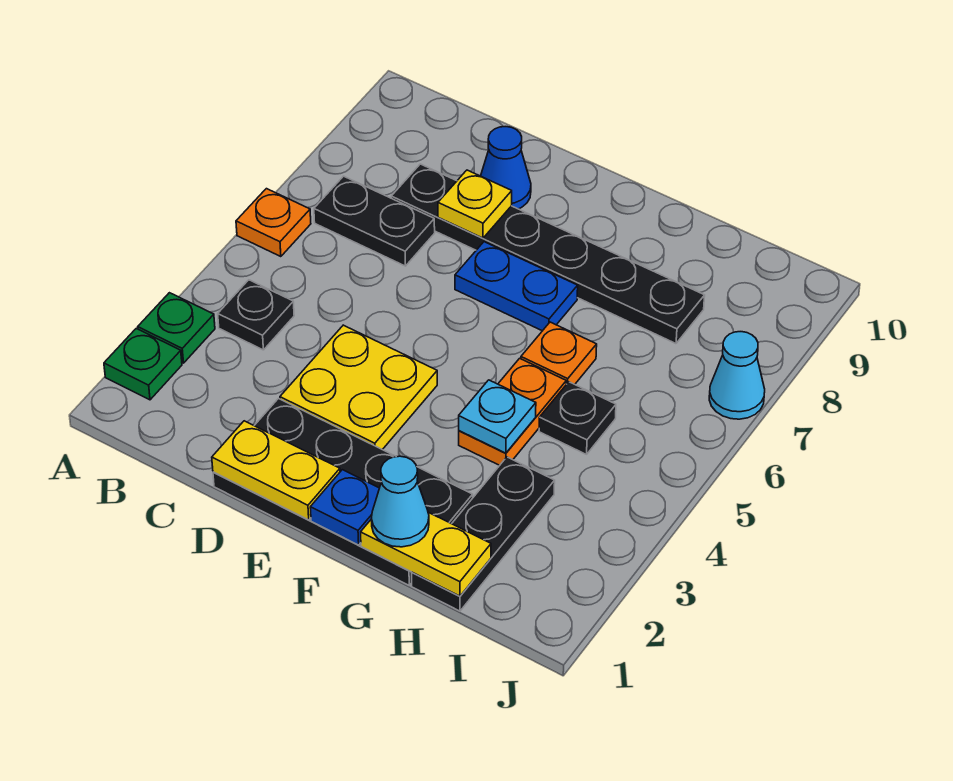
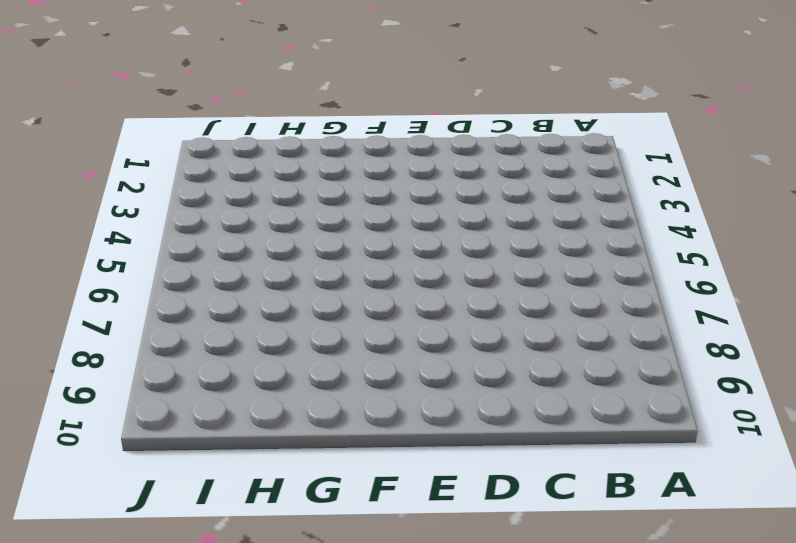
none -> green 1x1 plate [104,329,182,400]
none -> green 1x1 plate [138,293,215,363]
none -> orange 1x1 plate [236,189,311,257]

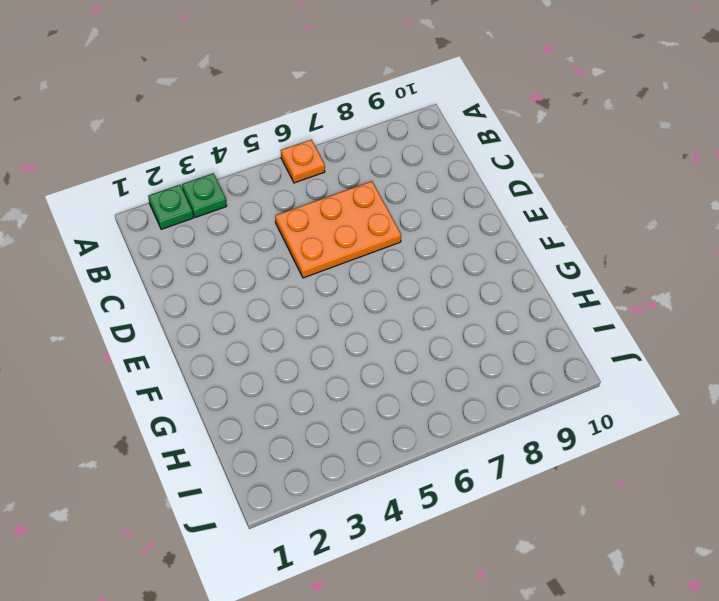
orange 2x3 plate [275,181,401,278] -> black 1x2 plate [314,176,435,266]
none -> black 1x1 plate [218,280,294,350]
none -> black 1x6 plate [391,164,705,344]
none -> black 2x4 plate [213,399,473,585]

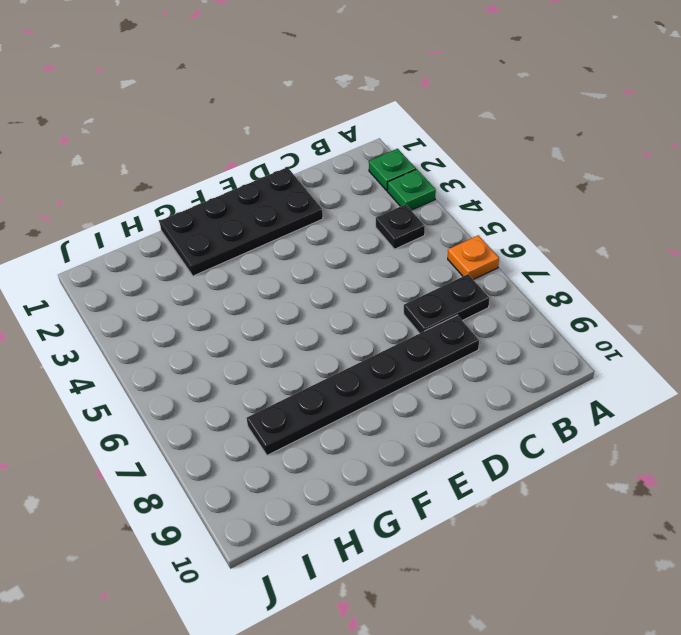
none -> yellow 2x2 plate [280,325,437,450]
none -> blue 1x1 cone [481,127,531,209]
none -> blue 1x2 plate [455,242,578,331]

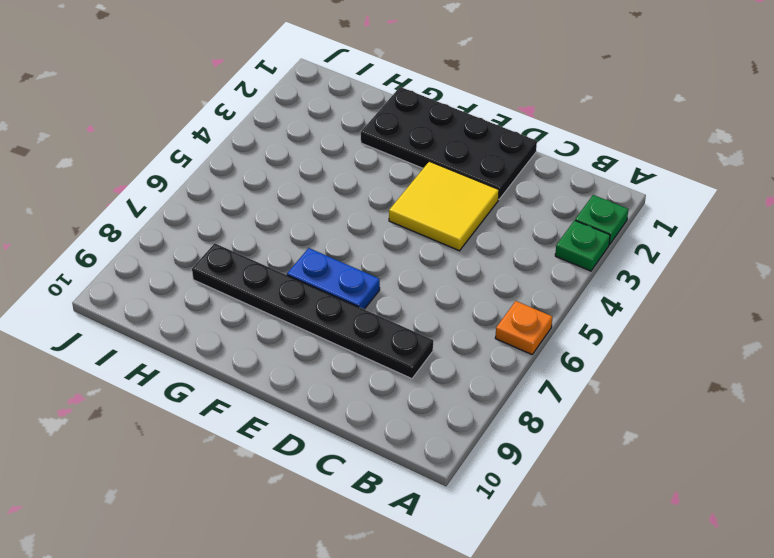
yellow 2x2 tile [389,161,499,251] -> yellow 2x2 plate [280,325,437,450]
none -> black 1x1 plate [218,280,294,350]
none -> black 1x2 plate [314,176,435,266]
none -> blue 1x1 cone [481,127,531,209]

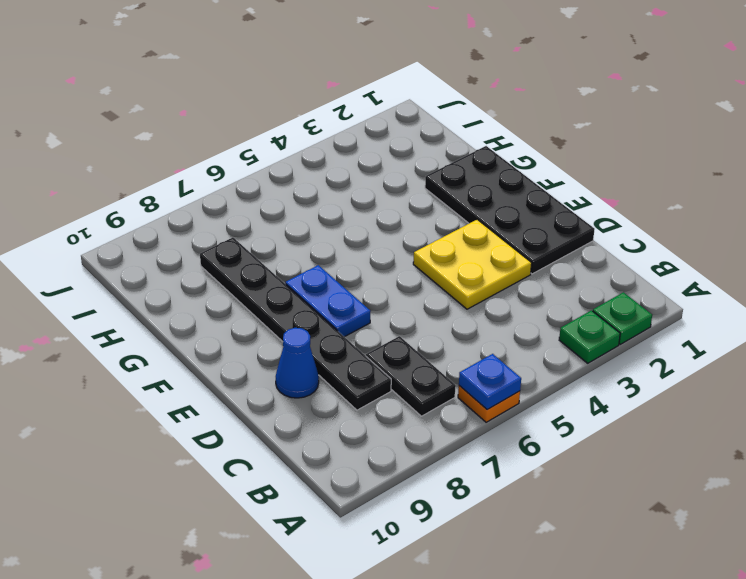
blue 1x1 plate [459,354,521,410] -> blue 1x1 plate moved to [310,470,379,545]
none -> black 1x1 plate [218,280,294,350]
none -> orange 1x2 plate [459,358,566,465]
none -> orange 1x1 plate [521,322,597,384]

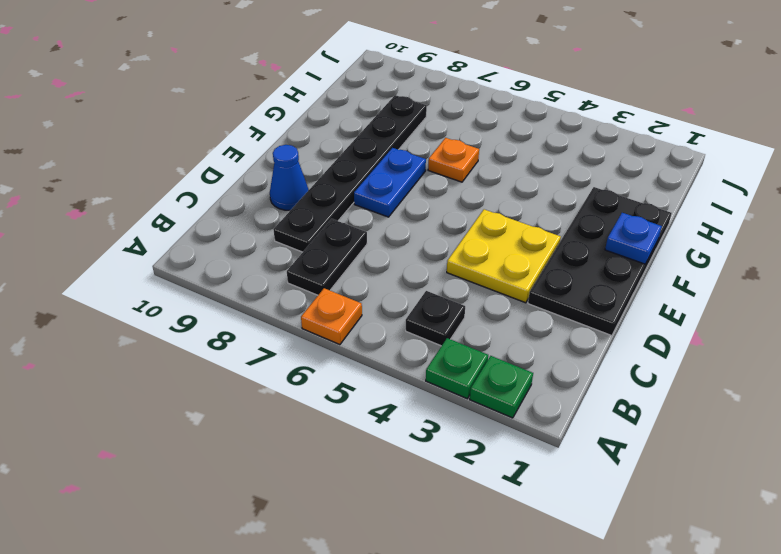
none -> orange 1x2 plate [459,358,566,465]
none -> black 1x3 plate [412,457,555,611]
none -> black 1x1 plate [539,382,616,454]

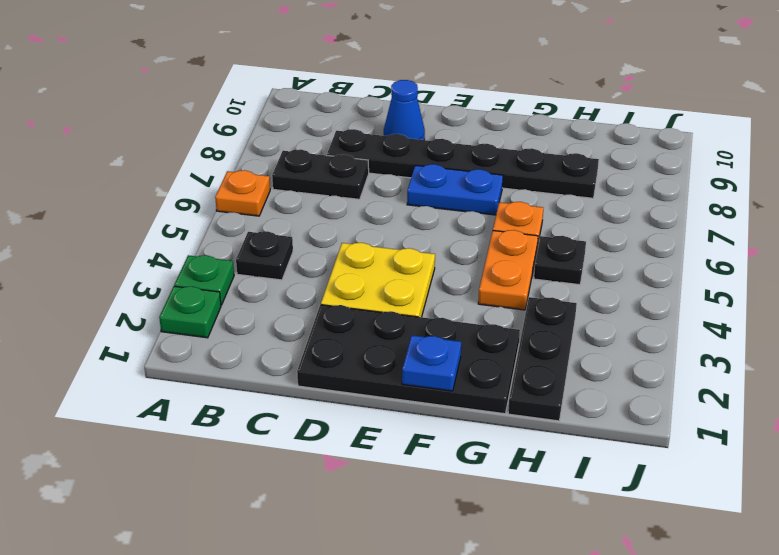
none -> cyan 1x1 cone [709,332,765,419]
none -> yellow 1x2 plate [212,421,340,520]
none -> yellow 1x1 plate [438,170,512,238]

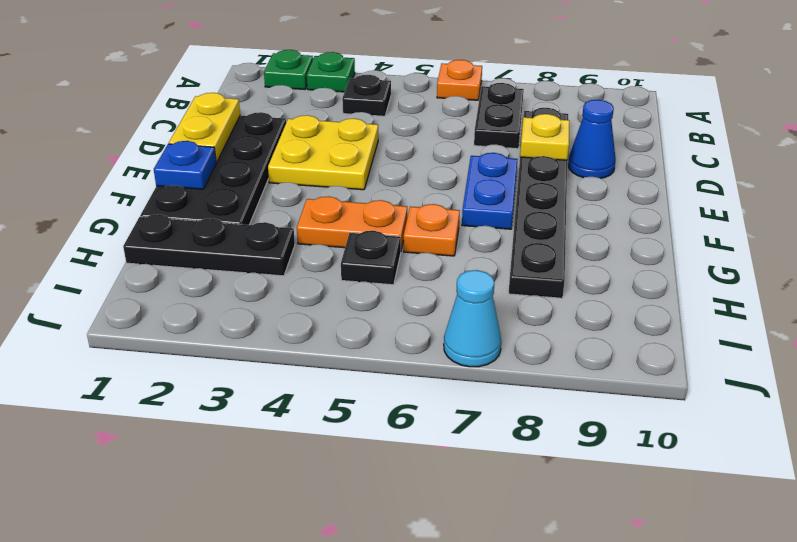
none -> yellow 1x2 plate [361,512,491,596]
none -> cyan 1x1 plate [459,380,536,453]
none -> cyan 1x1 cone [371,456,429,547]

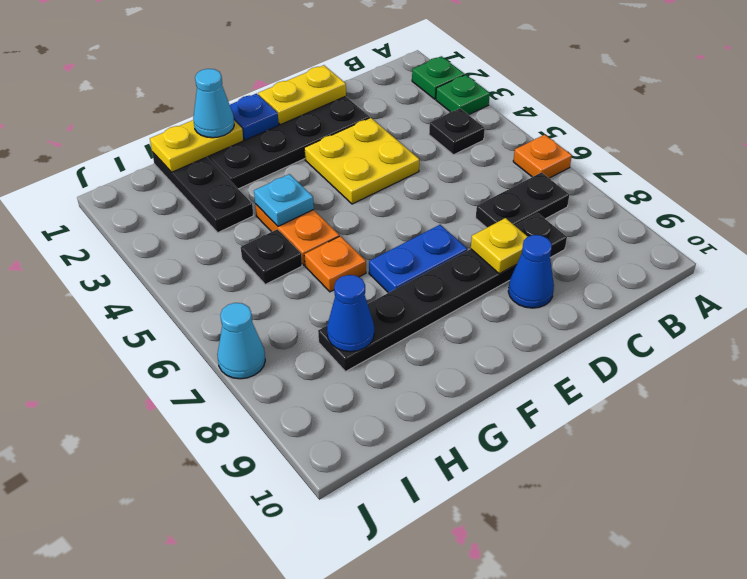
blue 1x1 cone [327,275,374,352] -> none

